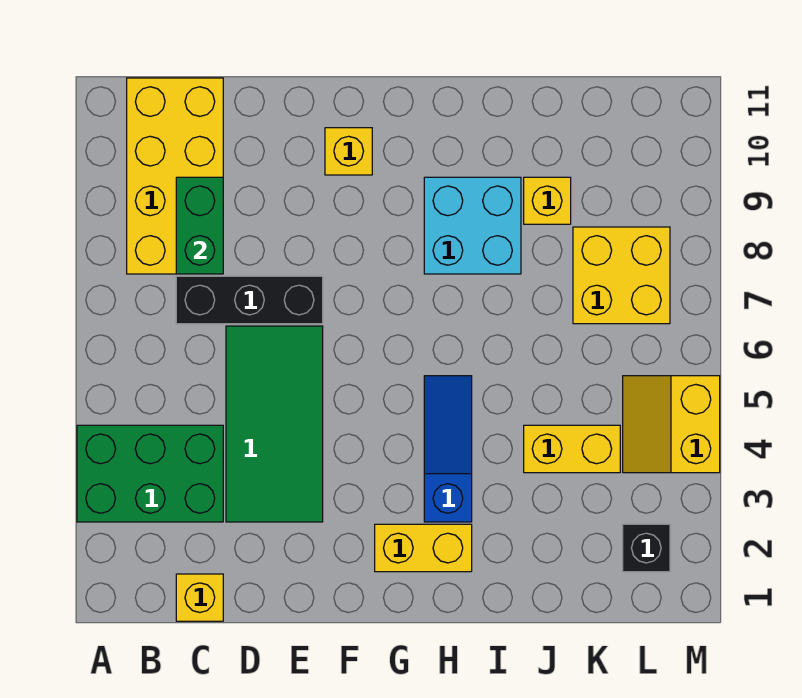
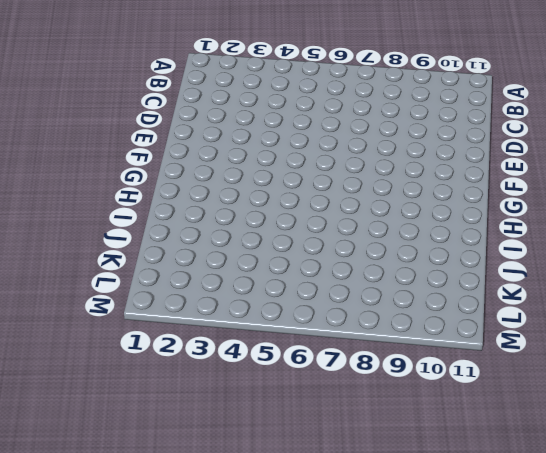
none -> green 2x3 brick [77,425,223,522]
none -> yellow 2x4 brick [127,78,223,274]
none -> yellow 1x1 brick [176,574,223,621]

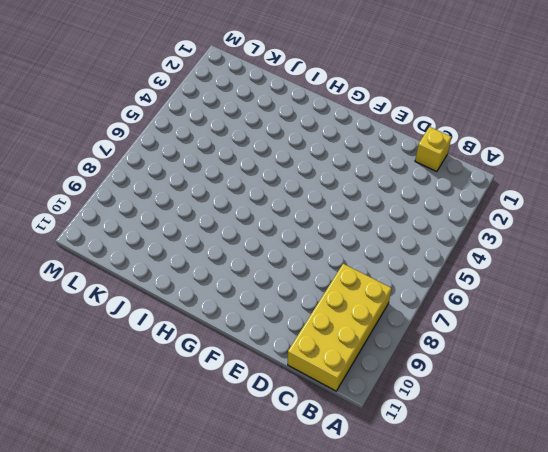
none -> green 2x3 brick [77,425,223,522]
none -> black 1x3 brick [176,276,323,324]
none -> green 2x4 tile [226,326,323,522]

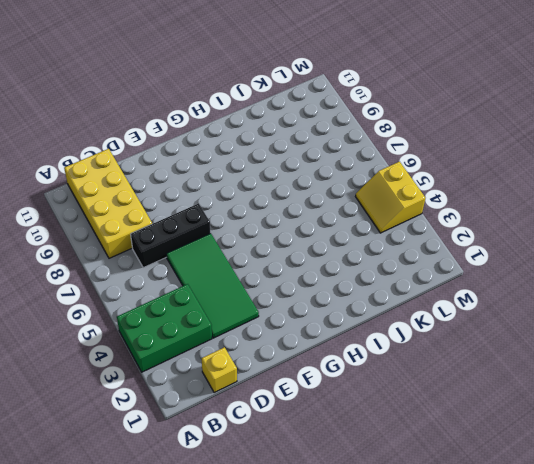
none -> yellow 1x1 brick [325,128,372,175]
none -> yellow 1x2 brick [375,524,472,572]
none -> blue 1x3 slope [424,376,472,522]

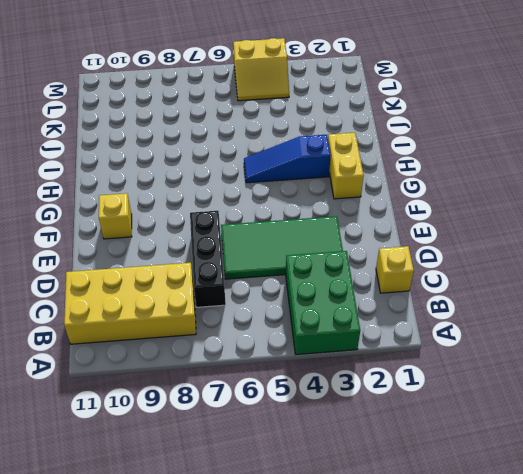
none -> cyan 2x2 brick [424,177,521,274]
none -> yellow 1x2 brick [524,425,620,473]
none -> yellow 1x1 brick [524,177,571,224]

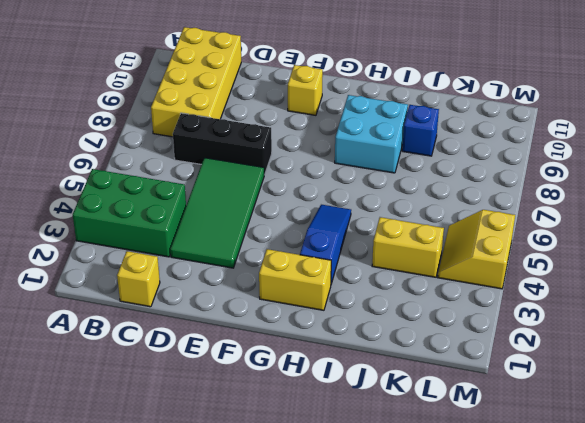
blue 1x1 brick [402,105,439,156] -> yellow 1x1 brick [524,177,571,224]
none -> yellow 2x2 brick [573,227,670,324]
none -> black 1x1 brick [623,524,670,572]
none -> green 1x2 brick [176,177,223,274]

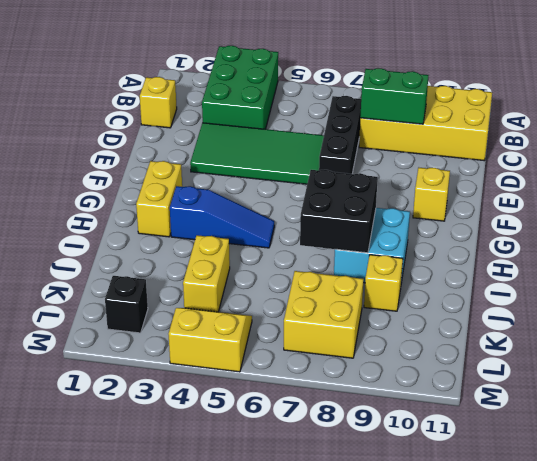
black 2x2 brick [300,170,378,253] -> none

